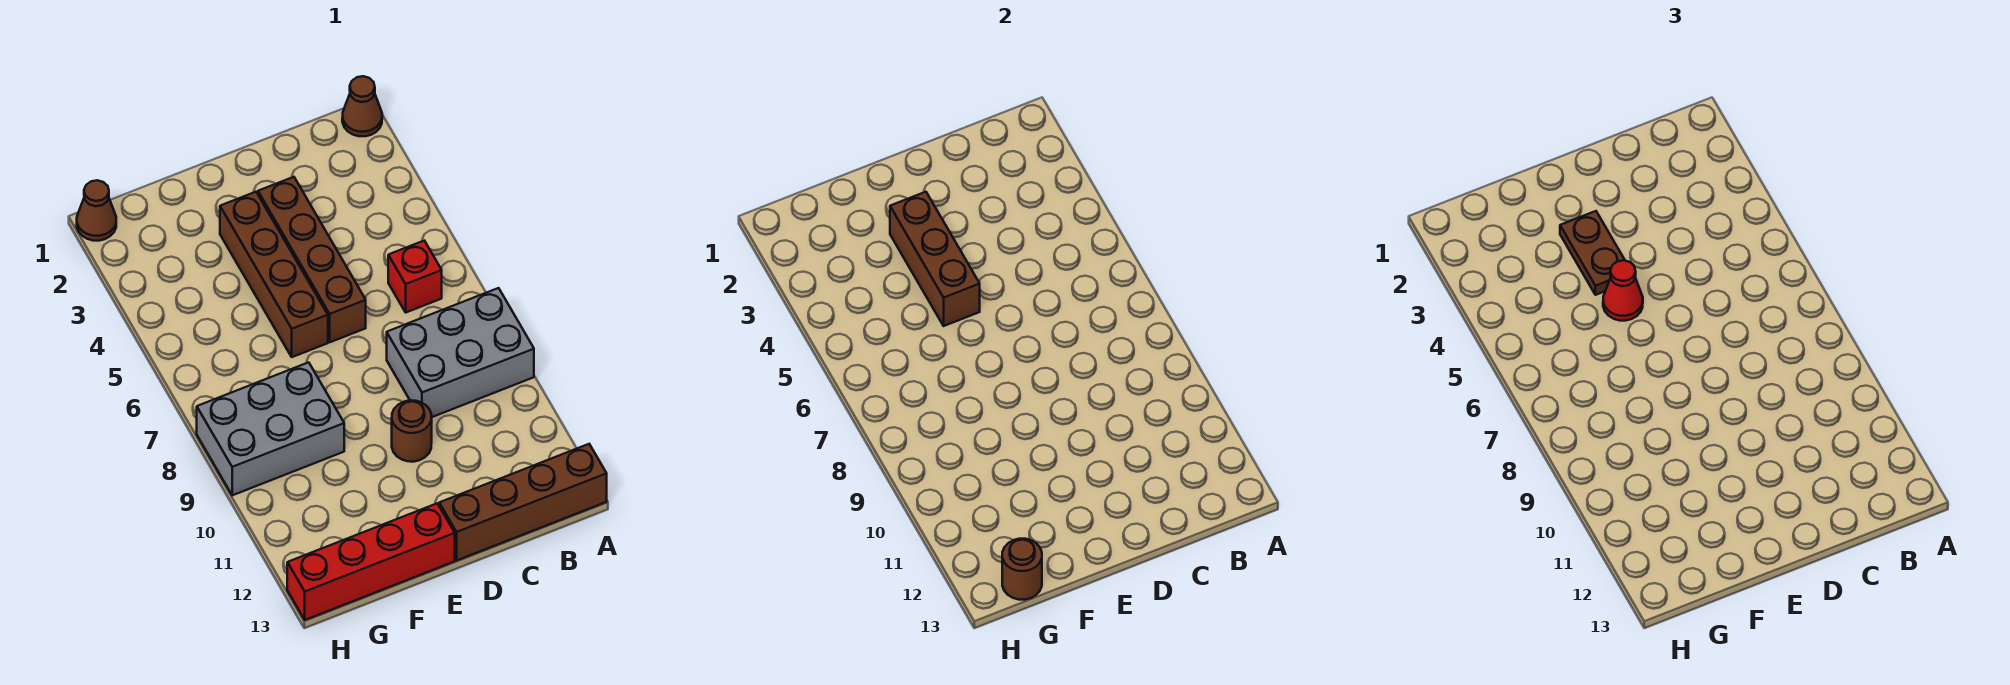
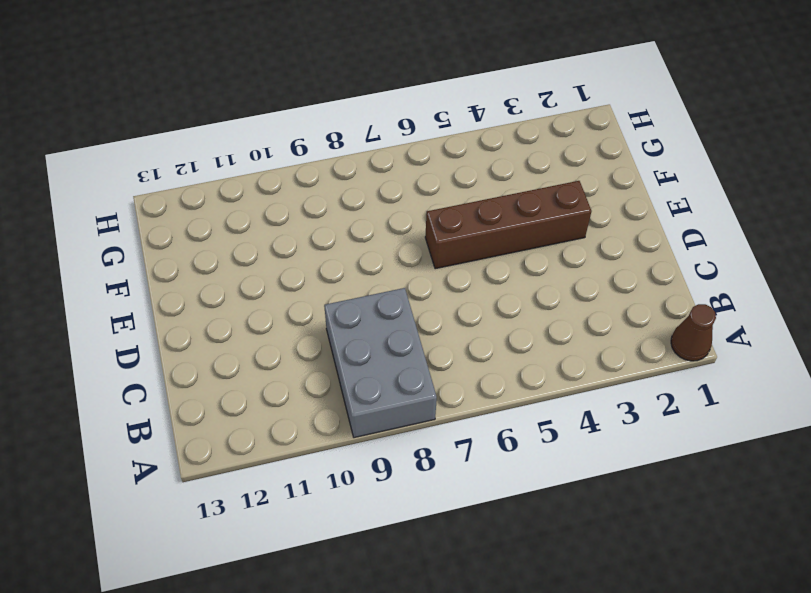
none -> brown 1x4 brick [439,444,607,560]
none -> red 1x1 brick [388,241,442,312]
none -> brown 1x4 brick [258,177,366,342]

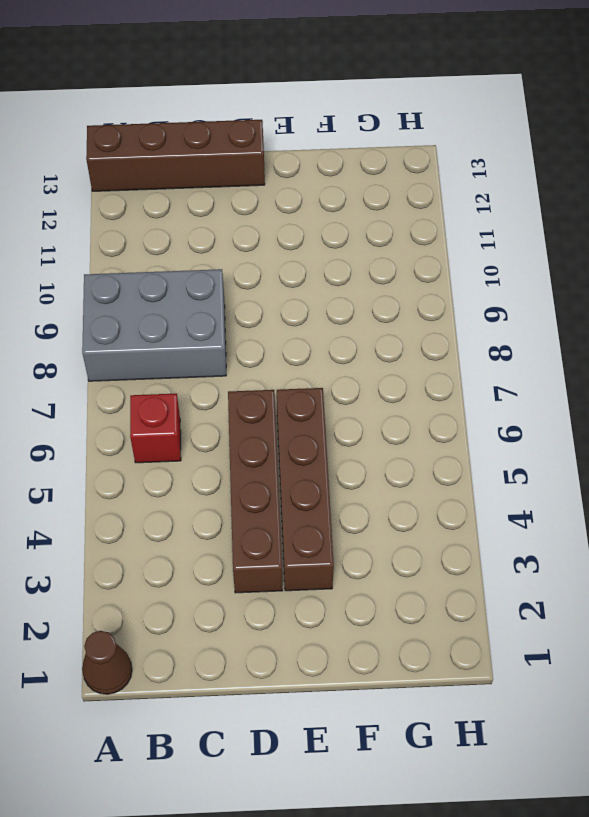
none -> brown 1x1 round brick [392,400,432,462]
none -> red 1x4 brick [287,503,455,620]
none -> grey 2x3 brick [197,362,344,495]

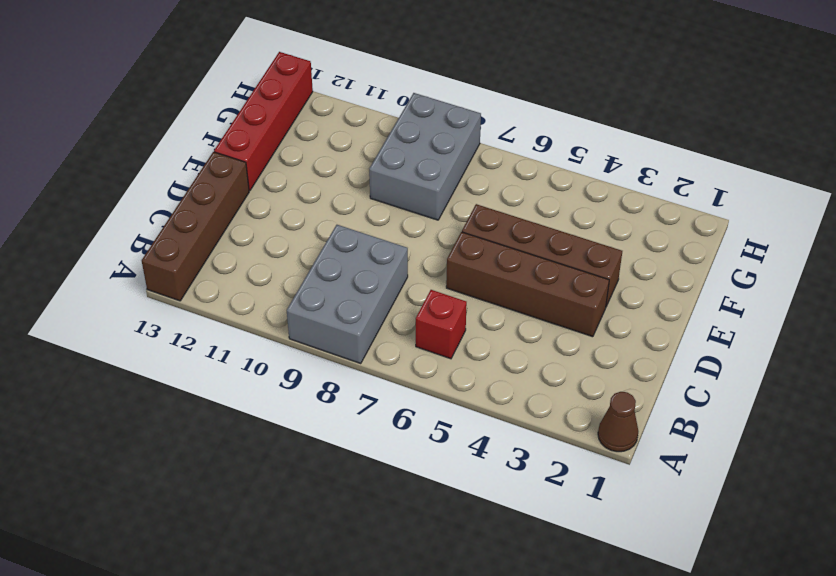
none -> brown 1x1 round brick [392,400,432,462]
none -> brown 1x1 cone [77,180,116,241]
none -> brown 1x3 brick [890,192,980,326]

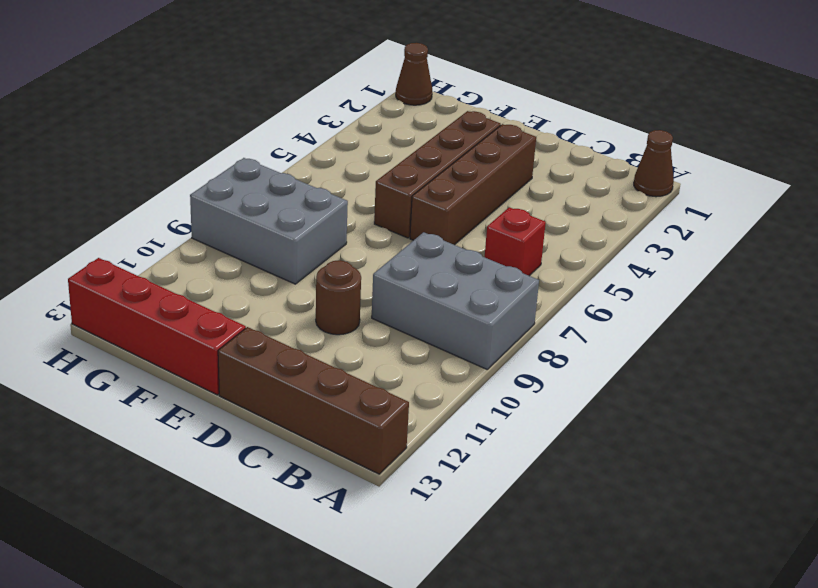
none -> brown 1x3 brick [890,192,980,326]
none -> brown 1x1 round brick [1002,539,1042,600]
none -> brown 1x2 plate [1560,211,1625,295]

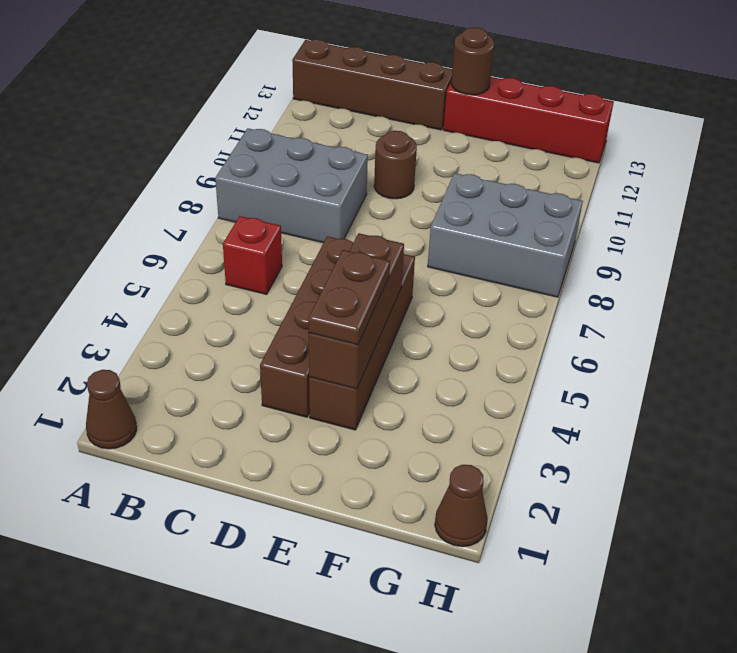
brown 1x1 round brick [451,27,494,95] -> brown 1x1 round brick moved to [1002,539,1042,600]
none -> red 1x1 cone [1603,260,1643,321]

